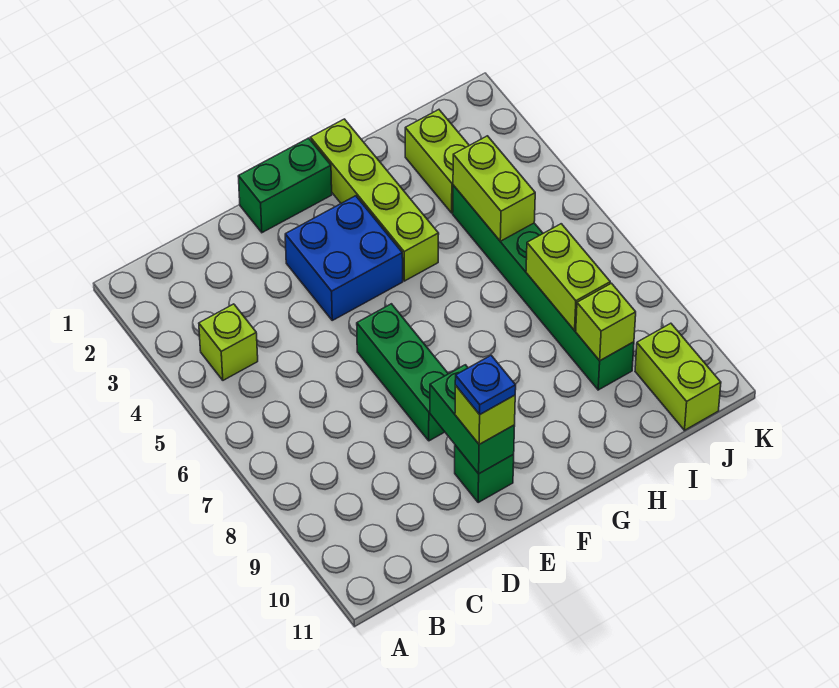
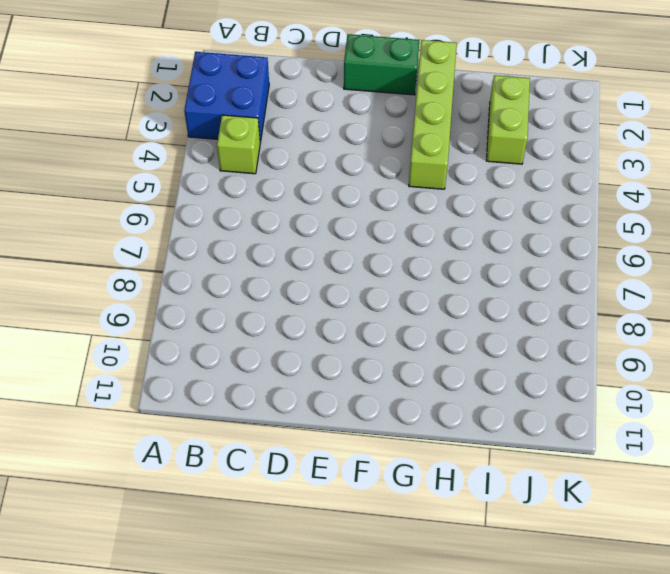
blue 2x2 brick [184,52,269,143] -> blue 2x2 brick moved to [285,196,403,320]
none -> green 1x3 brick [357,304,448,441]
none -> green 1x1 brick [455,445,514,503]
none -> green 1x6 brick [453,185,634,390]

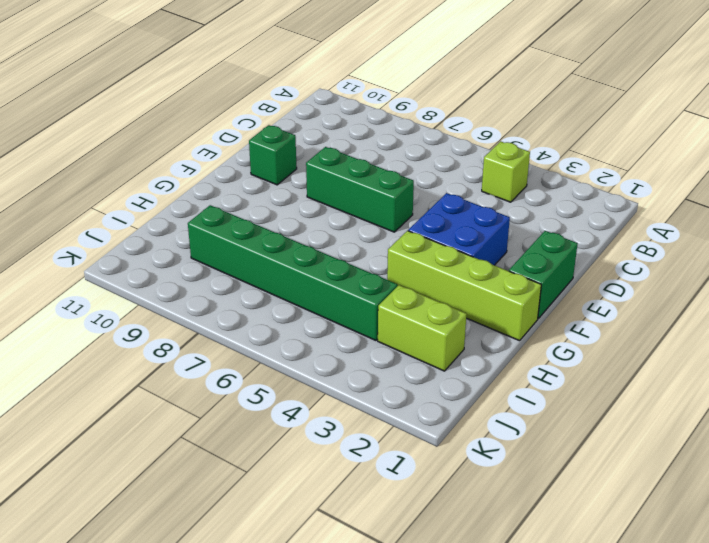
none -> lime 1x2 brick [635,323,721,430]
none -> green 1x2 brick [430,365,515,474]
none -> lime 1x2 brick [453,136,535,241]

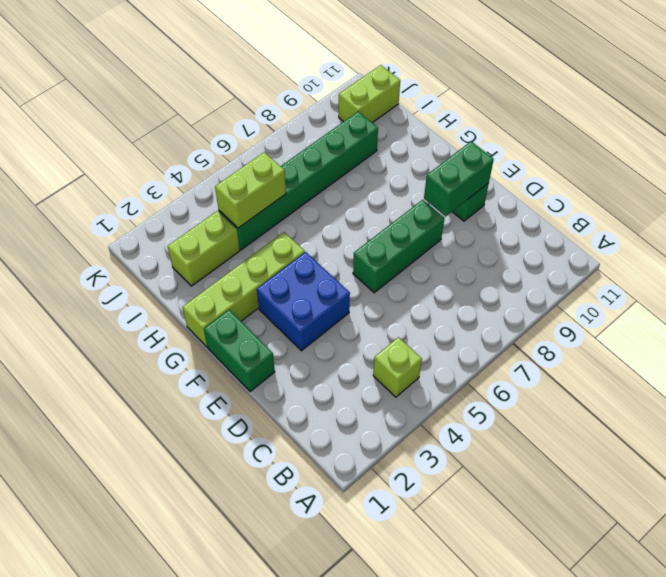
none -> lime 1x2 brick [526,224,610,330]
none -> lime 1x1 brick [576,283,636,361]
none -> lime 1x1 brick [455,385,515,445]

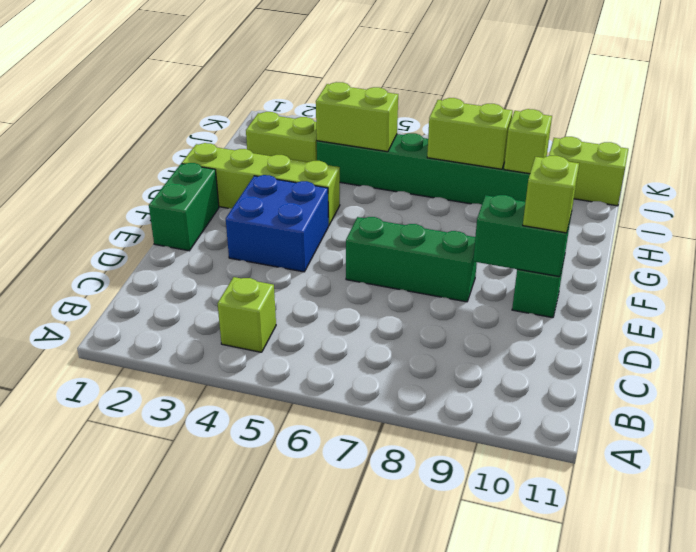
none -> blue 1x1 plate [455,355,516,414]

